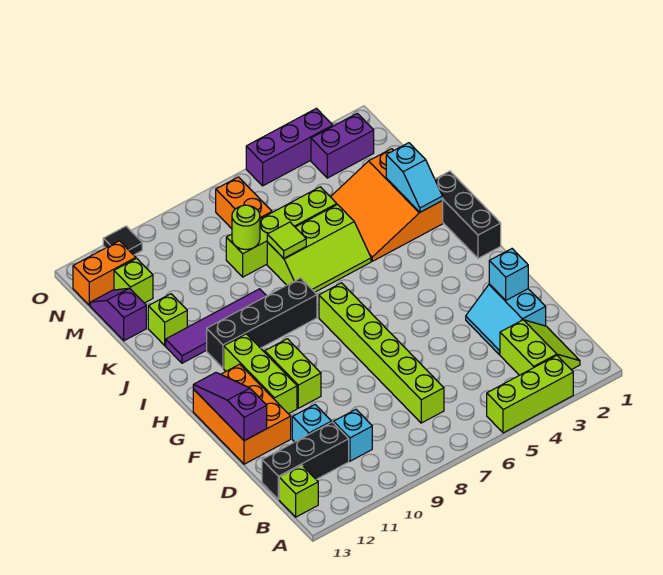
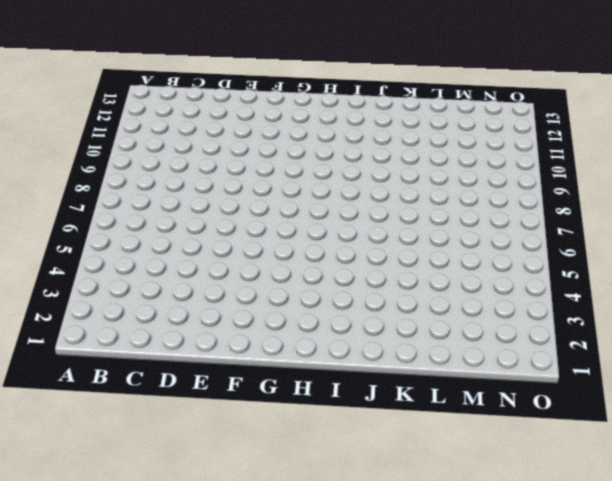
none -> lime 1x3 brick [487,356,573,433]
none -> lime 2x2 slope [500,320,580,375]
none -> lime 1x1 brick [279,465,318,517]
none -> lime 1x6 brick [319,283,444,423]

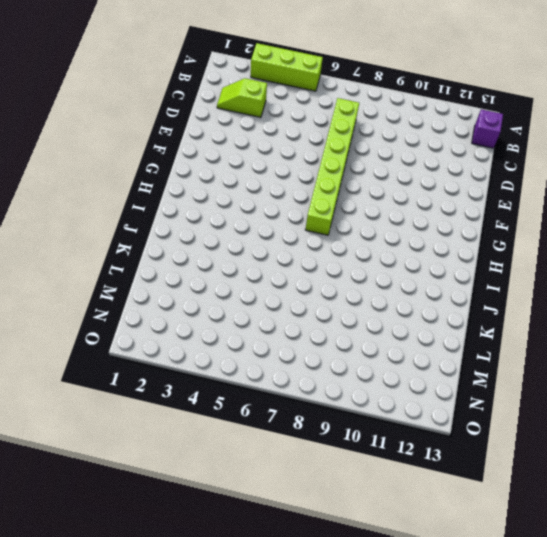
purple 1x1 brick [472,109,503,148] -> lime 1x1 brick [279,465,318,517]
lime 1x2 slope [217,78,267,117] -> lime 2x2 slope [500,320,580,375]
none -> cyan 1x1 brick [333,410,372,461]
none -> black 1x3 brick [262,422,349,500]
none -> cyan 2x2 slope [466,284,546,354]
none -> cyan 1x1 brick [292,405,332,442]

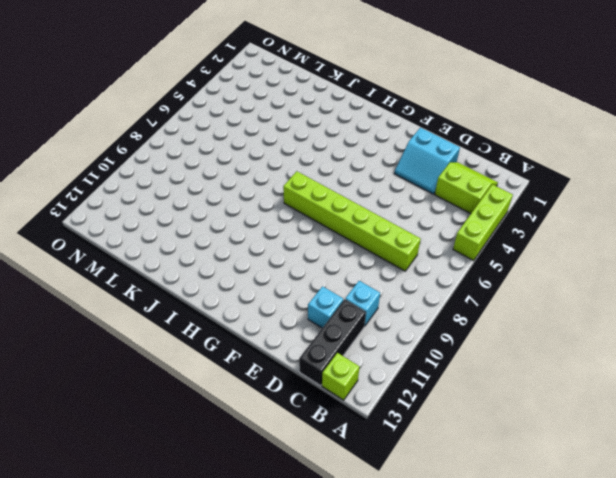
none -> orange 2x3 brick [193,364,291,464]
none -> lime 1x2 brick [265,339,321,408]
none -> lime 1x3 brick [224,334,297,414]
none -> black 1x3 brick [435,171,501,258]

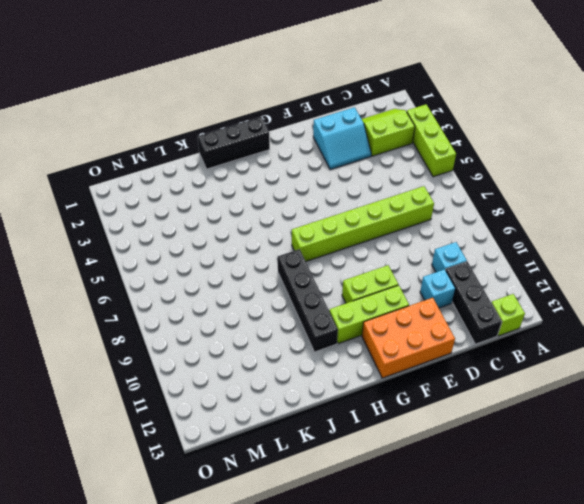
none -> orange 3x3 slope [331,149,443,261]
none -> lime 2x3 slope [267,205,371,292]
none -> purple 1x4 tile [166,289,266,363]
none -> lime 1x1 brick [148,294,187,346]

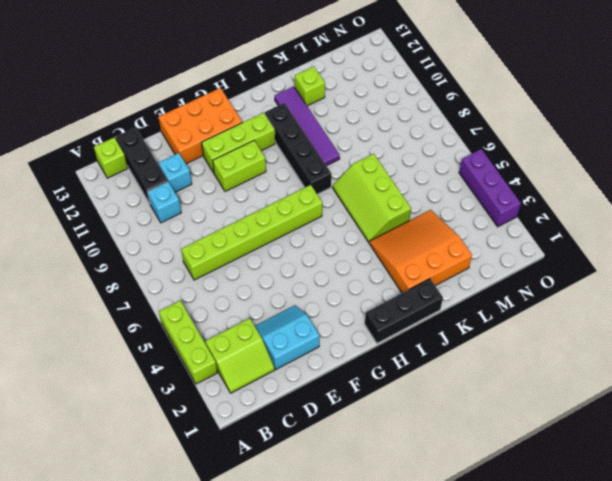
none -> lime 1x4 brick [226,187,337,277]
none -> purple 1x2 slope [90,288,146,341]
none -> orange 1x2 brick [216,177,272,229]
none -> lime 1x1 brick [114,258,153,303]

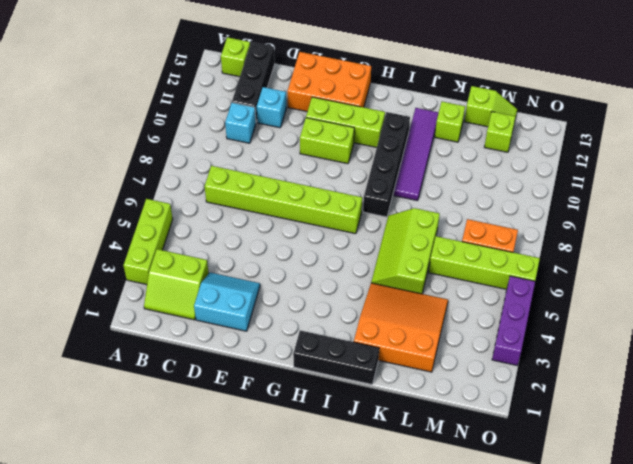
lime 1x4 brick [429,236,540,289] -> lime 1x4 brick turned to [226,187,337,277]
lime 1x2 slope [464,86,517,127] -> purple 1x2 slope [90,288,146,341]
none -> purple 1x2 brick [311,113,374,178]
none -> orange 1x2 brick [73,241,136,305]
none -> black 1x1 tile [103,226,142,255]
none -> cyan 1x1 brick [489,249,528,300]

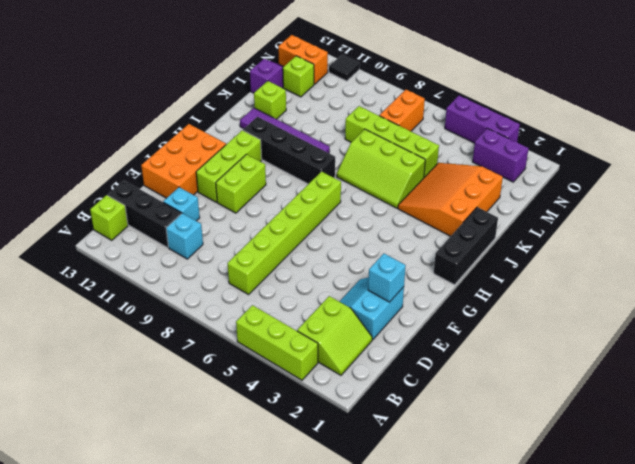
none -> purple 1x3 slope [193,373,267,441]
none -> cyan 1x2 slope [386,143,443,212]
none -> lime 1x1 tile [267,222,306,258]
none -> lime 1x1 round brick [232,205,260,249]

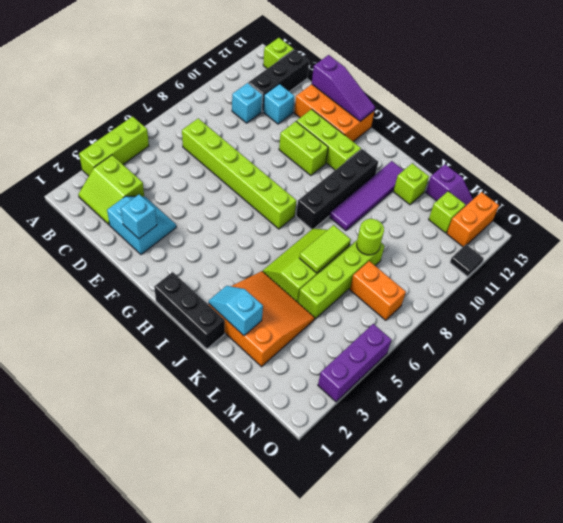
lime 1x2 tile [299,225,351,273] -> lime 1x1 tile [267,222,306,258]
none -> purple 1x2 brick [311,113,374,178]

